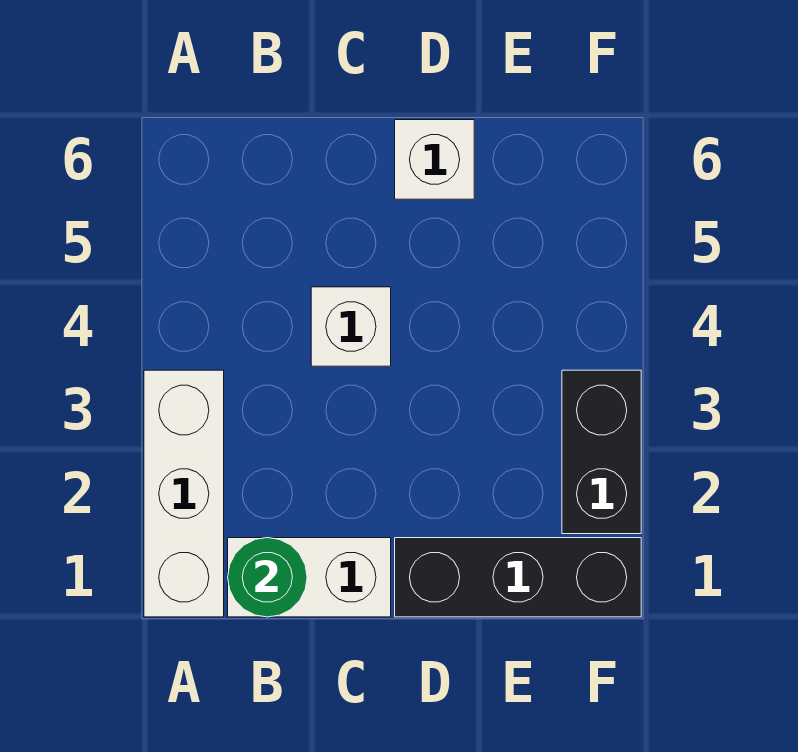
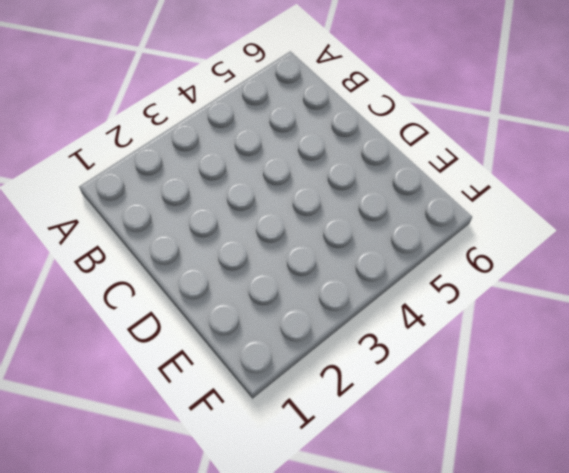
none -> white 1x3 brick [144,370,224,617]
none -> white 1x2 brick [228,538,391,617]

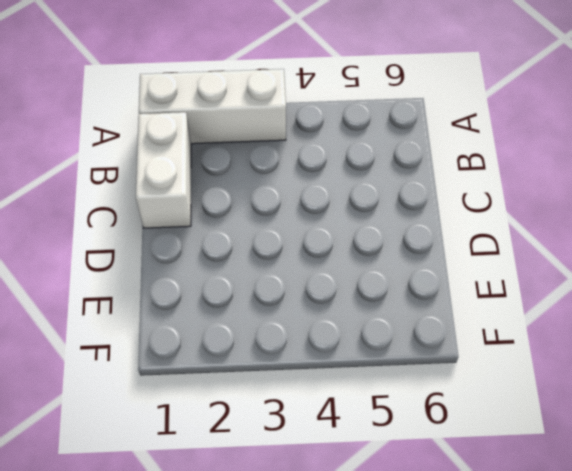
none -> white 1x1 brick [311,287,391,366]
none -> black 1x3 brick [395,538,641,617]

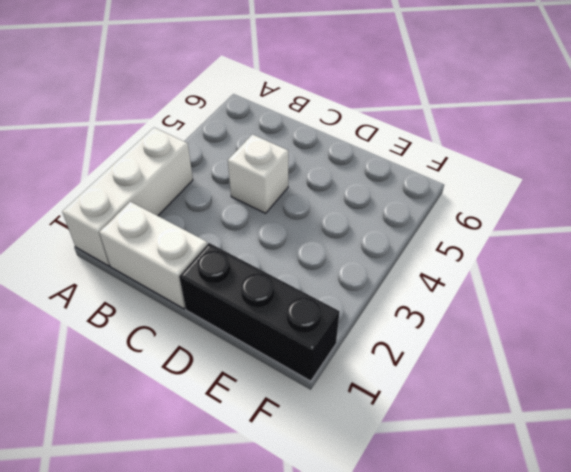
none -> white 1x1 brick [395,120,474,199]
none -> black 1x2 brick [562,370,641,534]

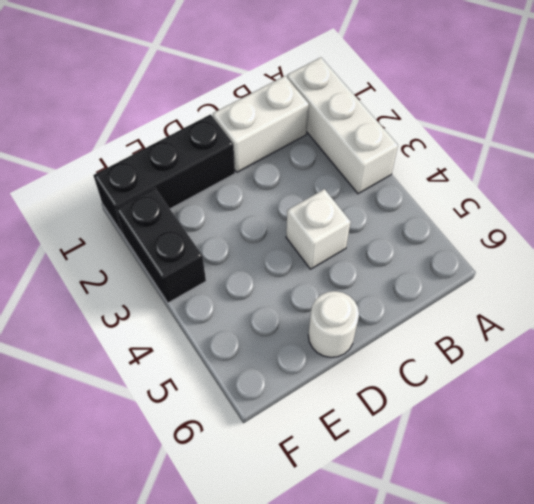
white 1x1 round brick [308,291,359,357] -> white 1x1 brick [395,120,474,199]
none -> green 1x1 round brick [228,538,307,617]

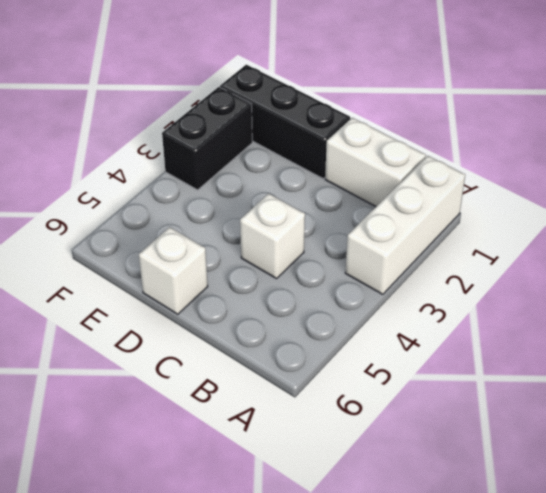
none -> green 1x1 round brick [228,538,307,617]

